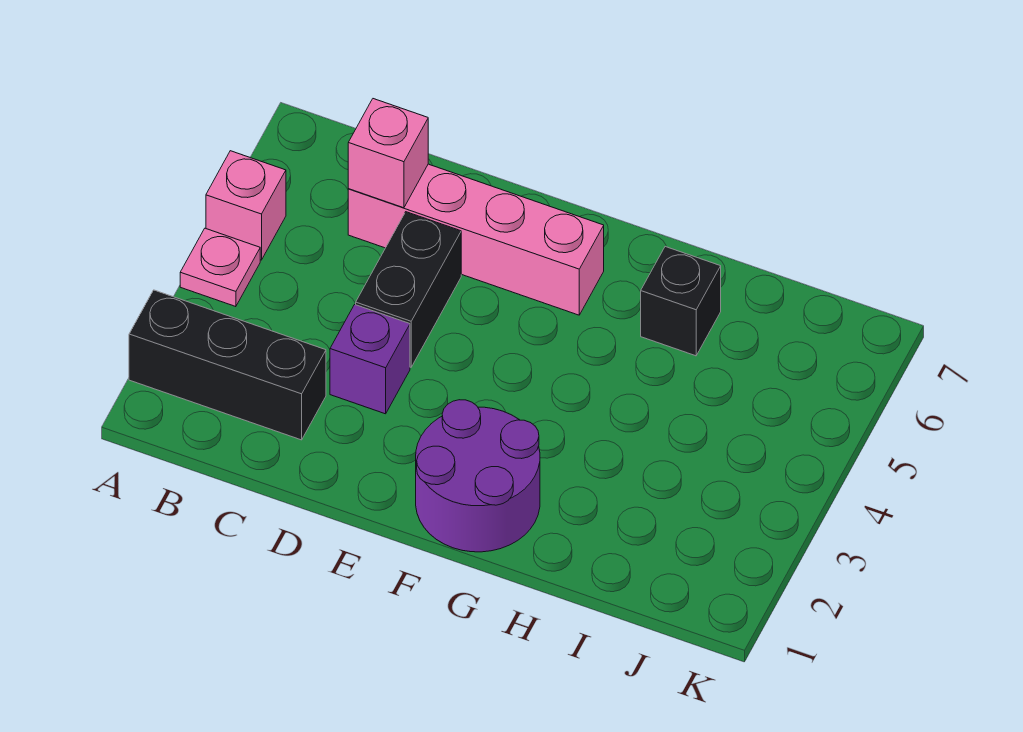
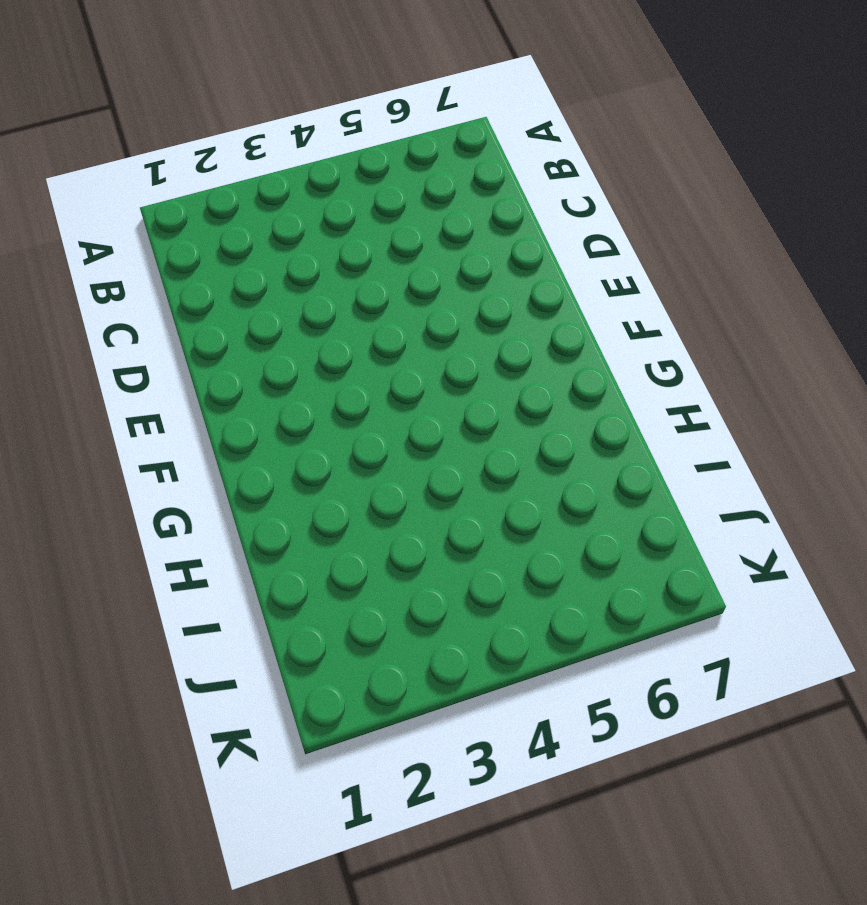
none -> black 1x3 brick [129,290,326,440]
none -> pink 1x1 plate [180,228,260,307]

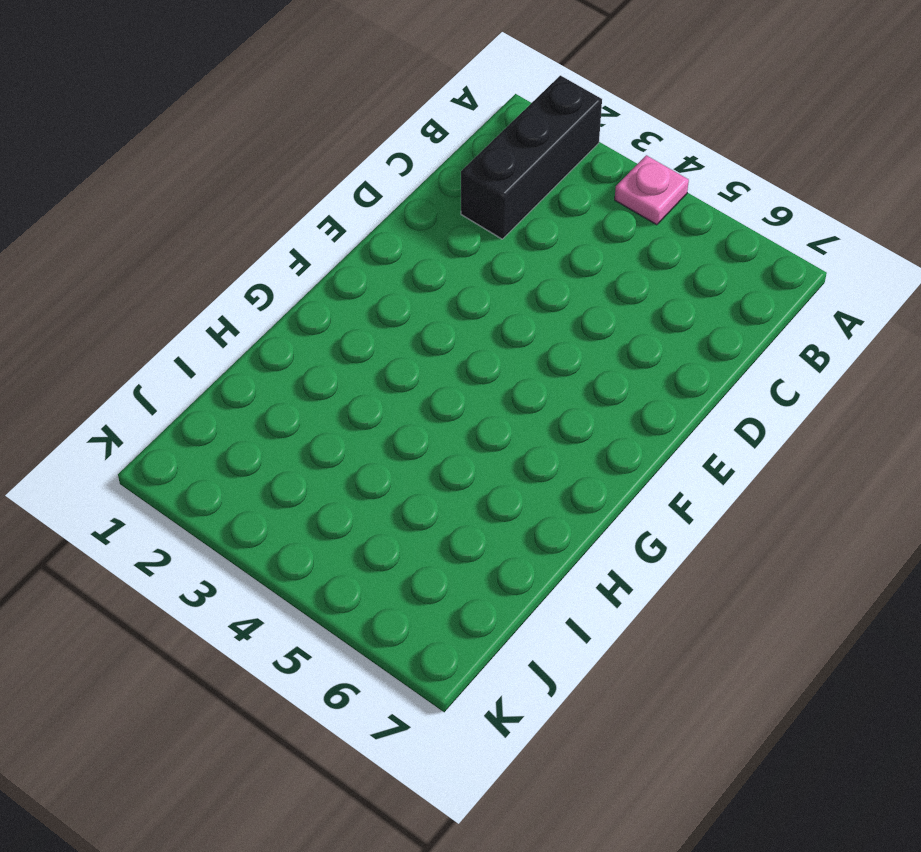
none -> pink 1x1 brick [206,151,286,260]
none -> pink 1x4 brick [348,164,604,315]

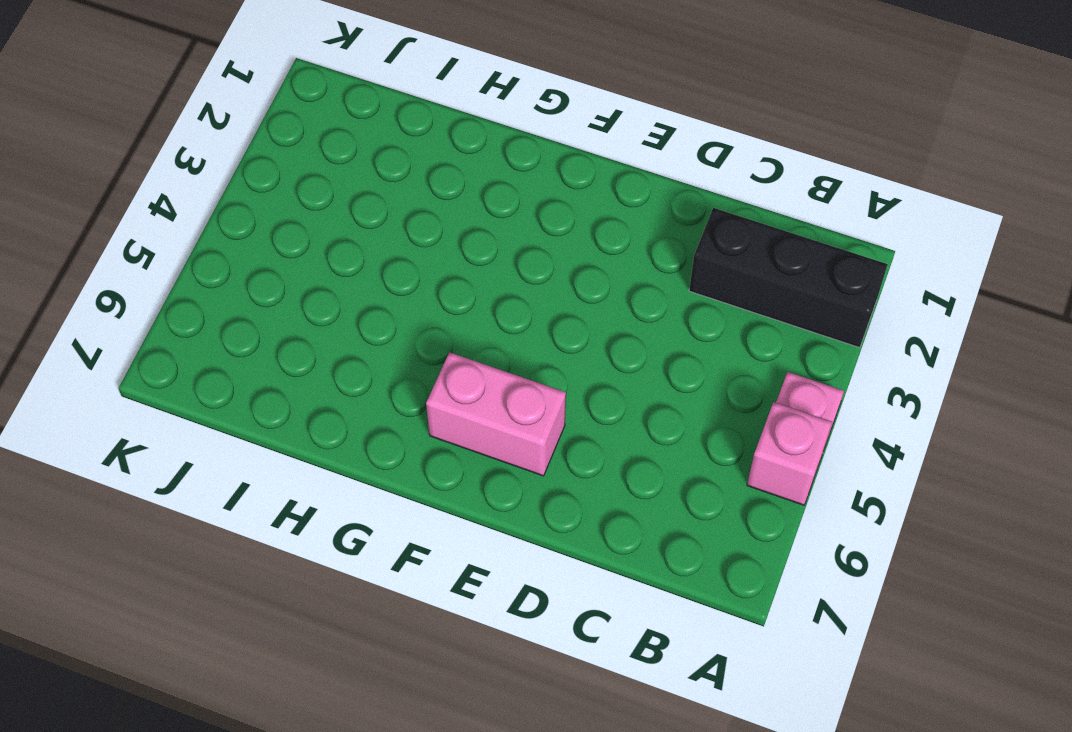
pink 1x2 brick [426,352,566,476] -> pink 1x4 brick [348,164,604,315]
none -> purple 1x1 brick [330,305,410,414]
none -> black 1x2 brick [356,212,461,367]

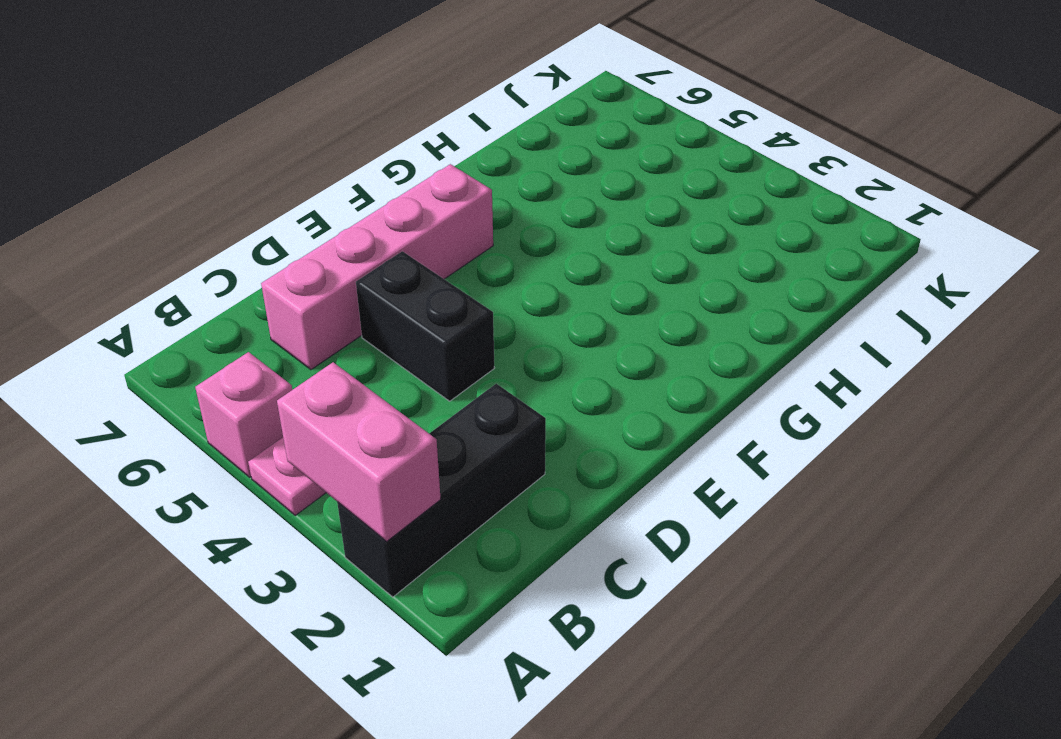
pink 1x2 brick [277,362,441,541] -> none
none -> purple 1x1 brick [330,305,410,414]
none -> purple 2x2 round brick [416,400,540,552]

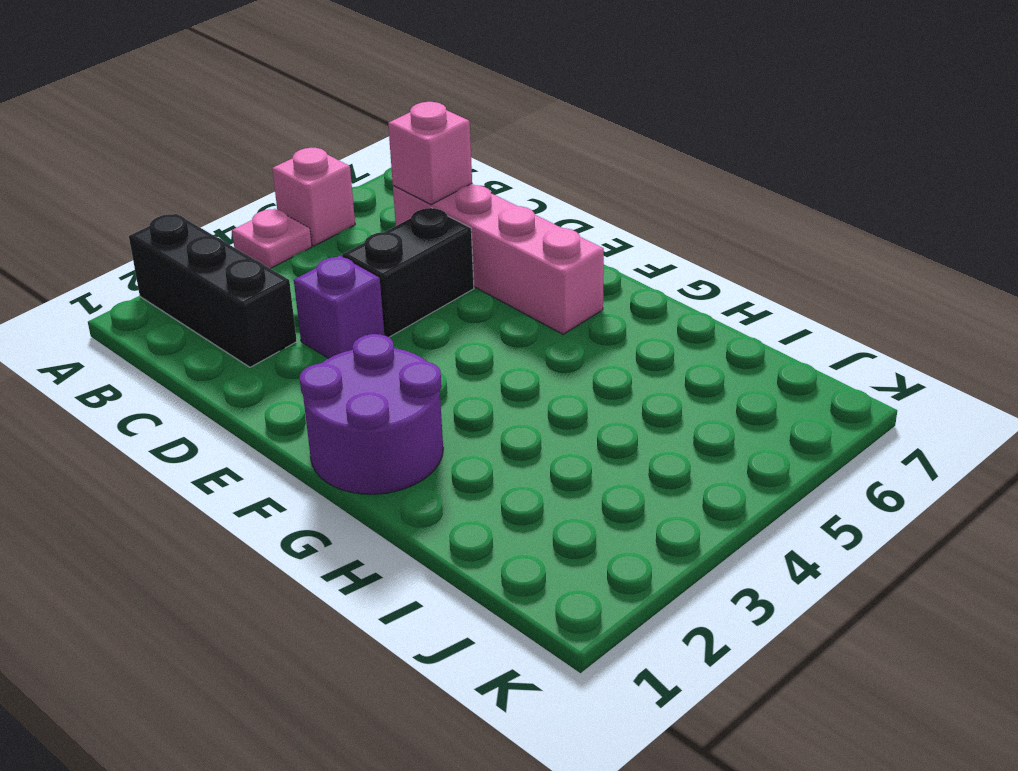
none -> black 1x1 brick [641,247,721,356]

